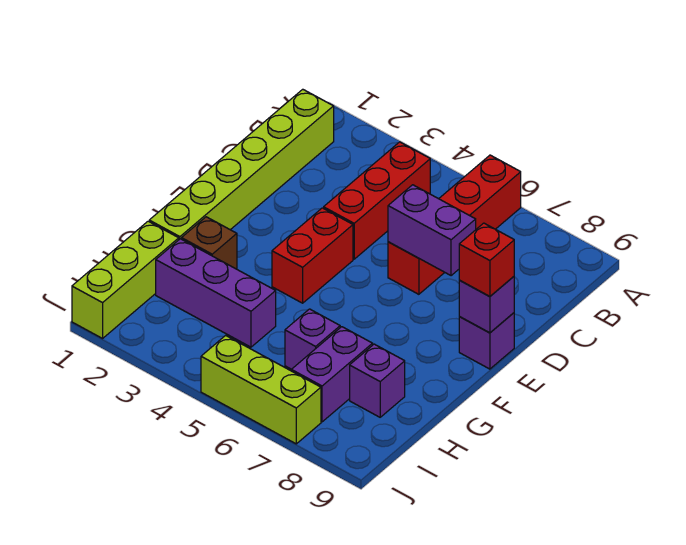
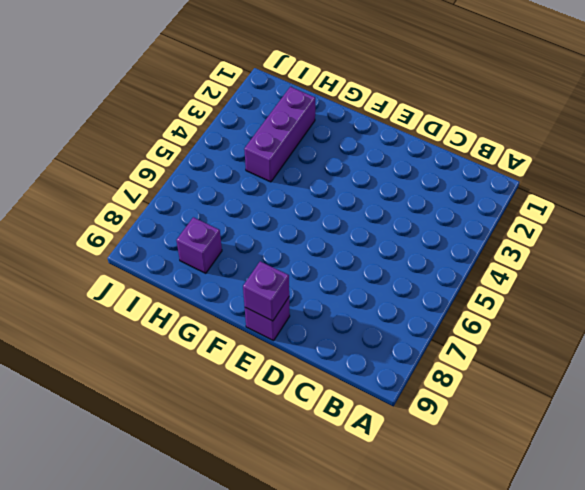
none -> red 1x4 brick [388,155,521,294]
none -> lime 1x6 brick [149,89,334,239]
none -> red 1x3 brick [324,142,430,259]

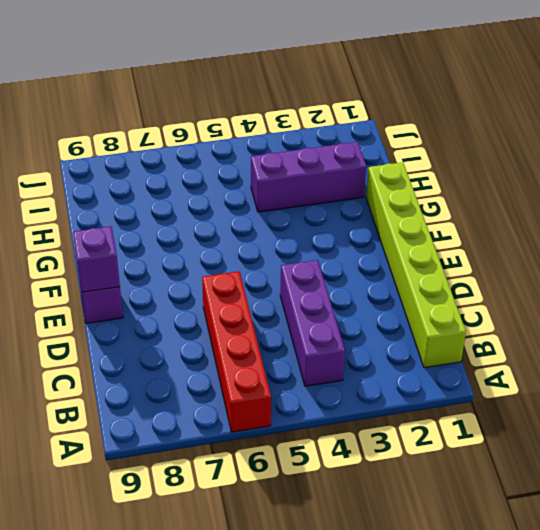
purple 1x3 brick [280,260,345,386] -> red 1x3 brick [324,142,430,259]
none -> red 1x2 brick [272,208,353,303]
none -> brown 1x1 brick [182,217,237,269]
none -> lime 1x3 brick [72,221,179,338]

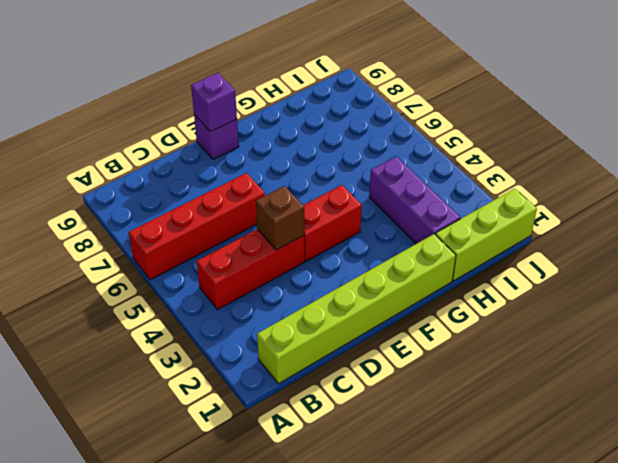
brown 1x1 brick [256,186,304,250] -> brown 1x1 brick moved to [182,217,237,269]
none -> purple 1x1 brick [285,309,340,369]
none -> purple 1x2 brick [291,327,373,422]
none -> purple 1x1 brick [350,344,405,417]

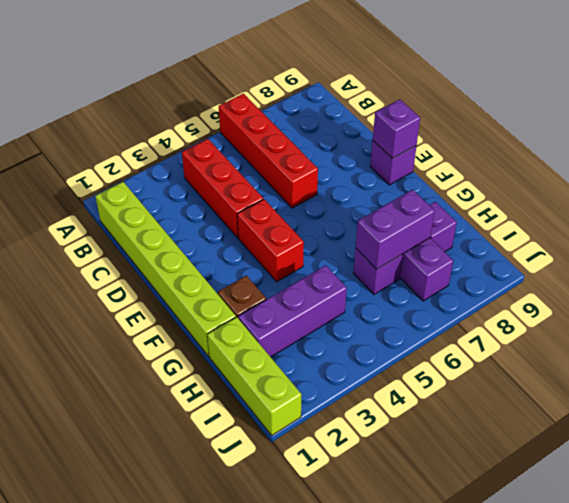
purple 1x2 brick [356,190,435,269] -> purple 1x2 brick moved to [388,185,476,276]
none -> lime 1x3 brick [201,335,321,444]
none -> red 1x1 brick [459,223,514,297]

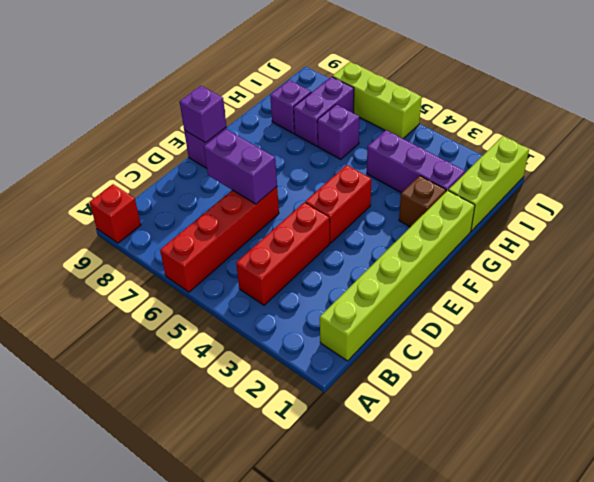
red 1x1 brick [89,184,141,243] -> red 1x1 brick moved to [459,223,514,297]

